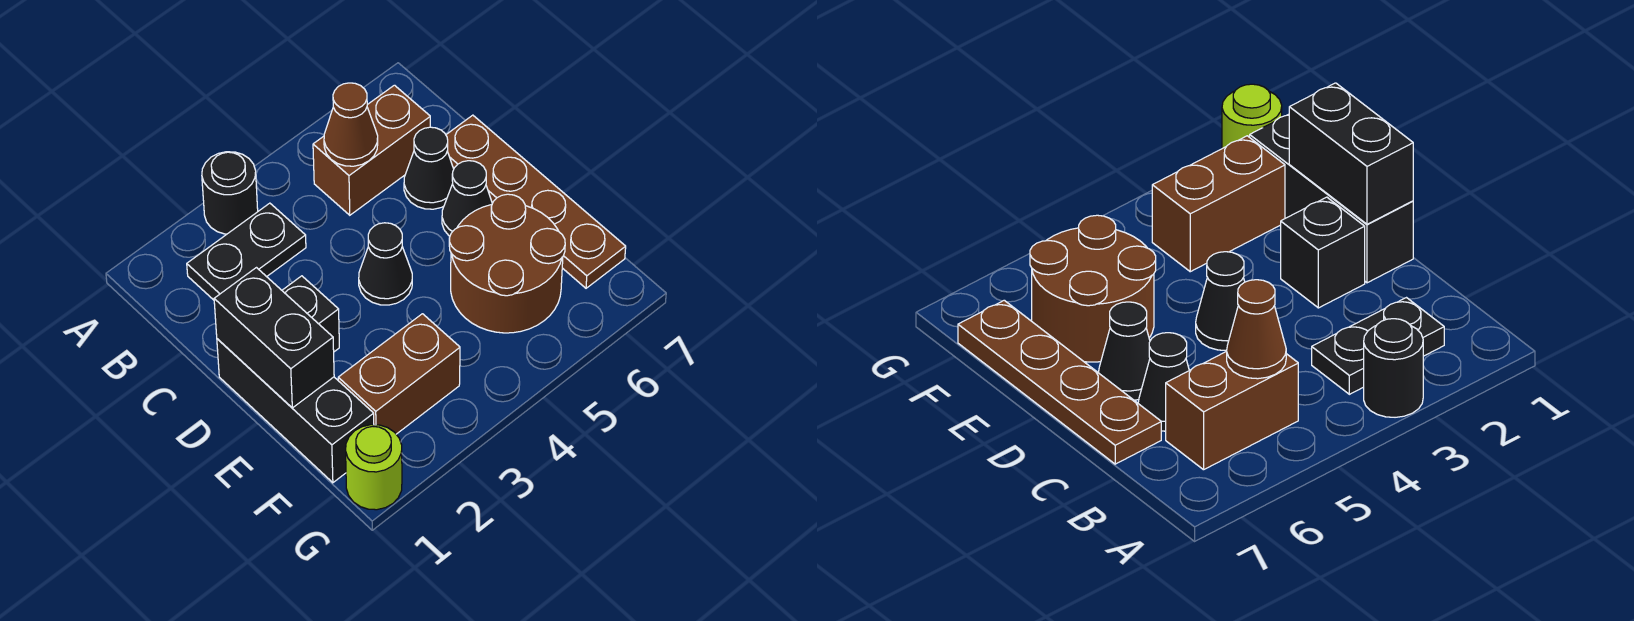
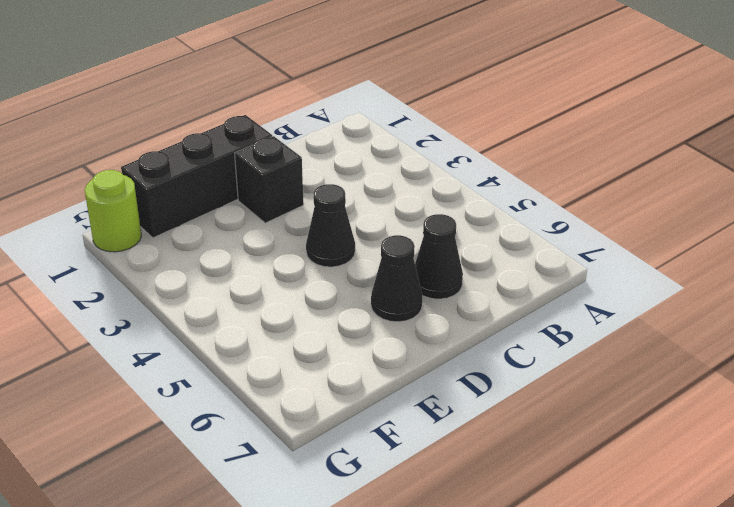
none -> black 1x1 round brick [202,152,258,234]
none -> black 1x2 plate [187,203,306,300]
none -> brown 1x2 brick [313,85,430,215]

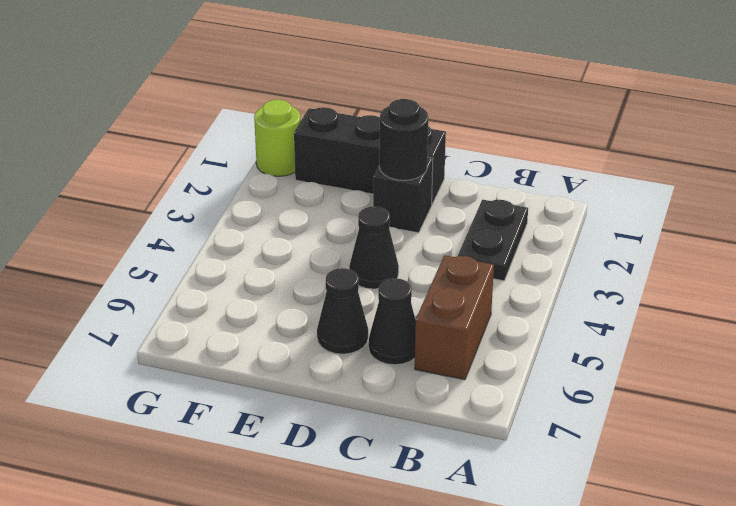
black 1x1 round brick [379,99,429,180] -> black 1x1 round brick moved to [202,152,258,234]
none -> brown 1x4 plate [446,115,626,288]
none -> brown 2x2 round brick [449,194,565,333]
none -> brown 1x2 brick [338,314,460,434]

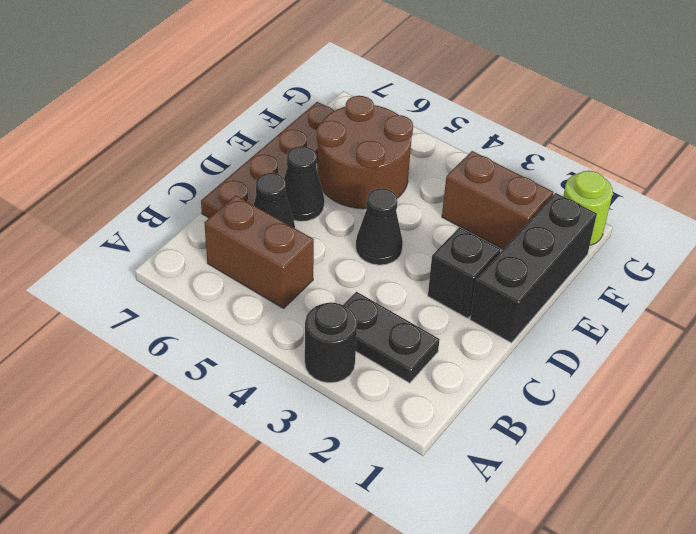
none -> brown 1x1 cone [324,83,378,166]
none -> black 1x2 brick [214,268,334,408]

